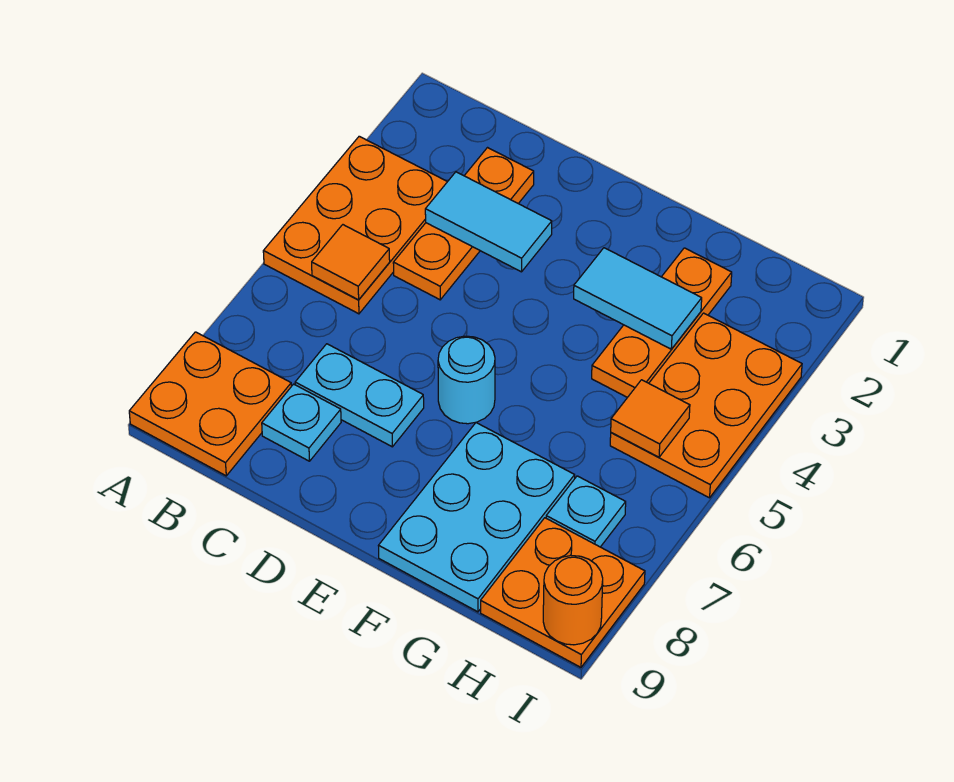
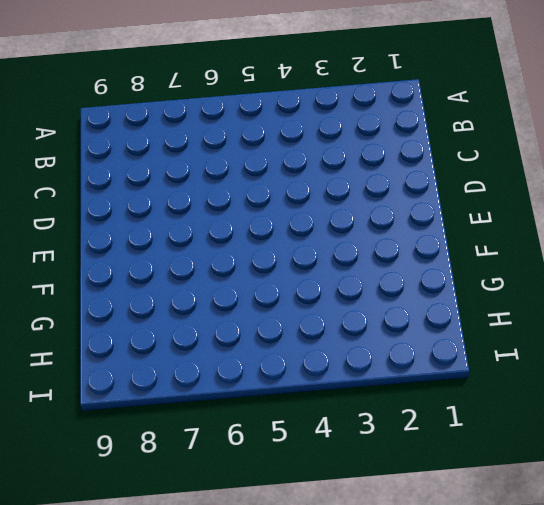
none -> orange 2x3 plate [263,136,447,314]
none -> orange 2x2 plate [129,332,291,476]
none -> orange 1x3 plate [393,148,534,300]

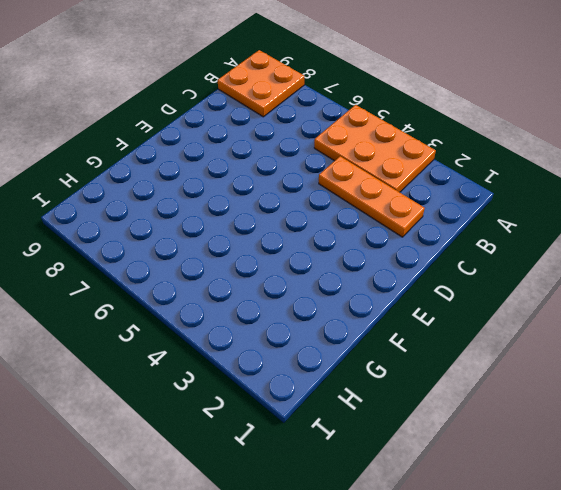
none -> cyan 1x2 plate [295,344,424,447]
none -> cyan 1x1 plate [262,384,341,461]
none -> cyan 1x1 round brick [438,336,495,424]

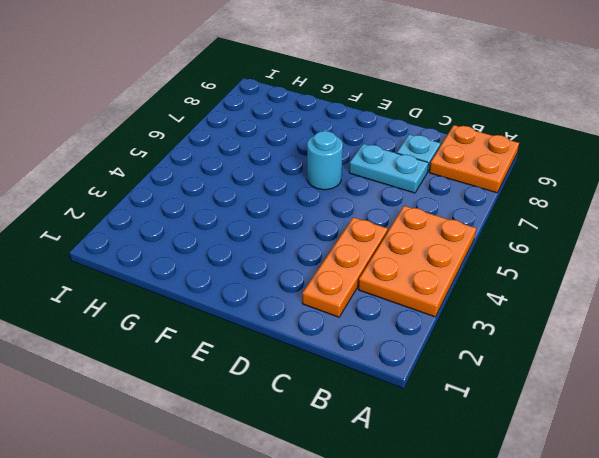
none -> cyan 2x3 plate [378,423,575,612]
none -> orange 1x3 plate [592,248,732,397]
none -> orange 2x3 plate [610,313,802,498]

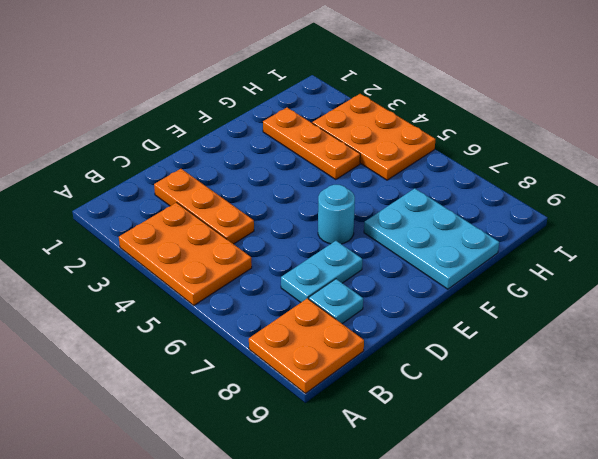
none -> cyan 1x1 plate [546,476,626,547]
none -> orange 2x2 plate [481,518,645,667]
none -> orange 1x1 tile [312,225,390,300]

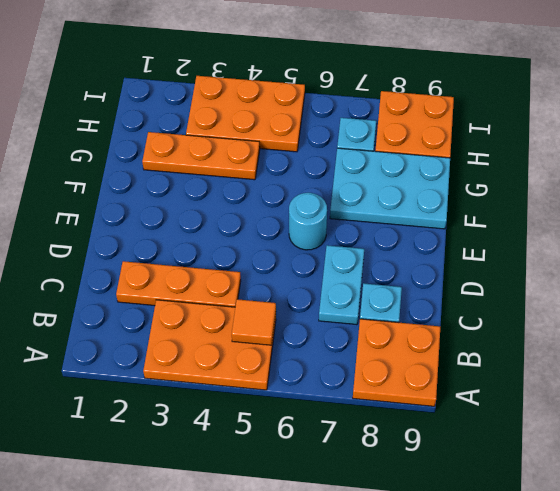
none -> cyan 1x2 tile [425,172,552,272]
none -> cyan 1x2 tile [574,248,702,349]
none -> orange 1x1 tile [611,380,690,457]

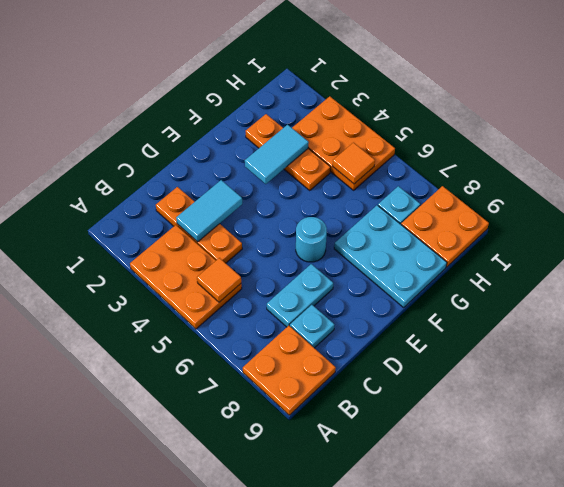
none -> orange 1x1 round brick [543,556,603,645]

